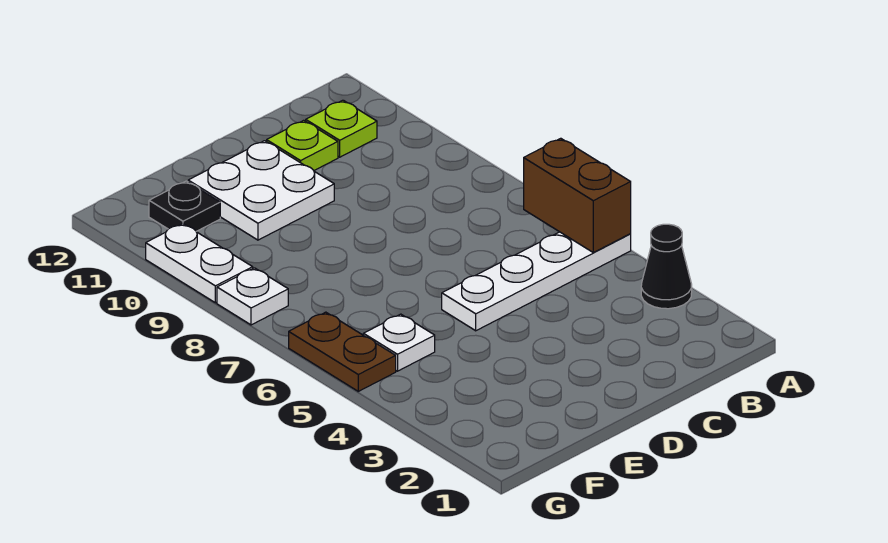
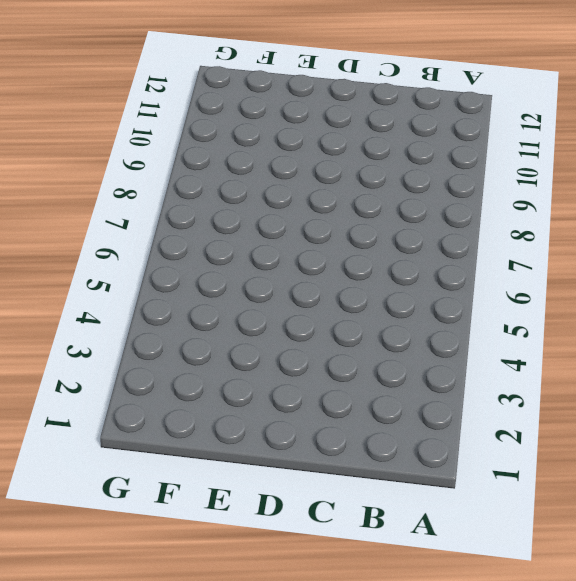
none -> black 1x1 cone [641,224,692,309]
none -> white 1x4 plate [442,232,631,331]

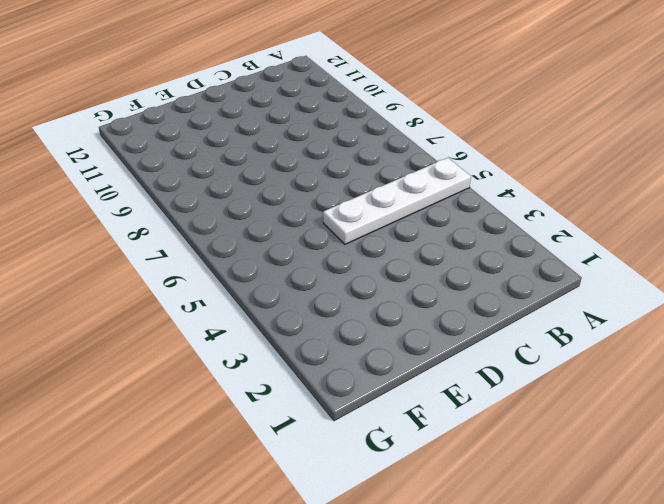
none -> black 1x1 cone [641,224,692,309]
none -> lime 1x1 plate [306,100,377,157]

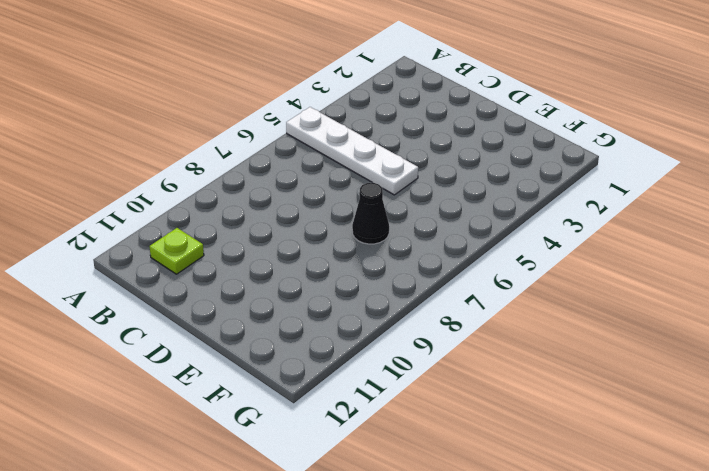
black 1x1 cone [352,183,389,244] -> black 1x1 cone moved to [641,224,692,309]
none -> lime 1x1 plate [267,120,338,170]
none -> white 2x2 plate [188,141,334,240]

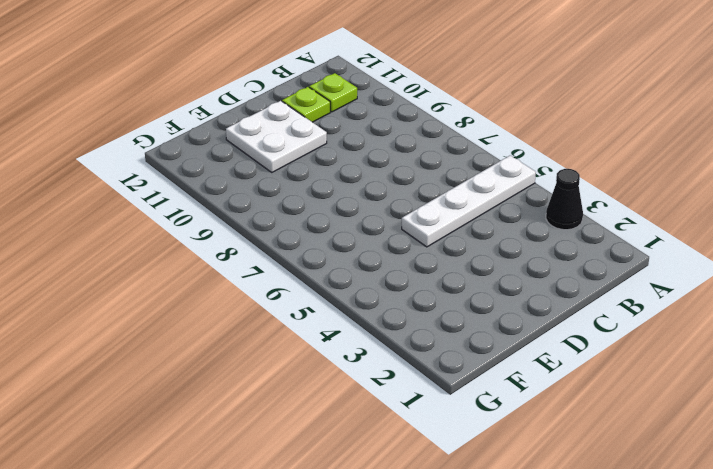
none -> white 1x1 plate [363,314,435,371]
none -> black 1x1 plate [149,181,220,231]

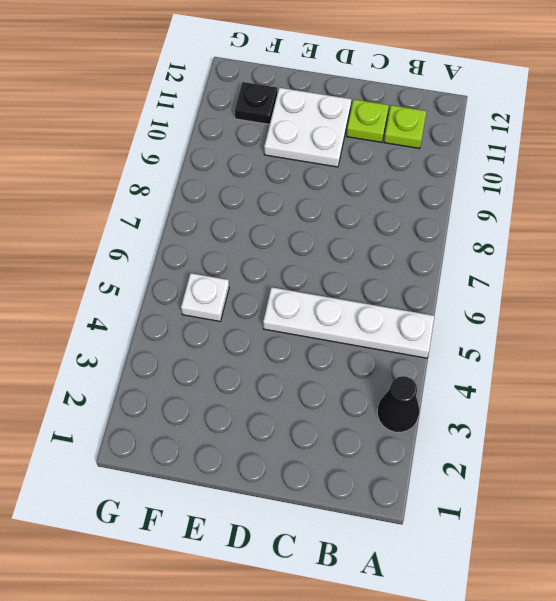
none -> brown 1x2 plate [289,312,396,391]
none -> white 1x1 plate [217,268,288,325]

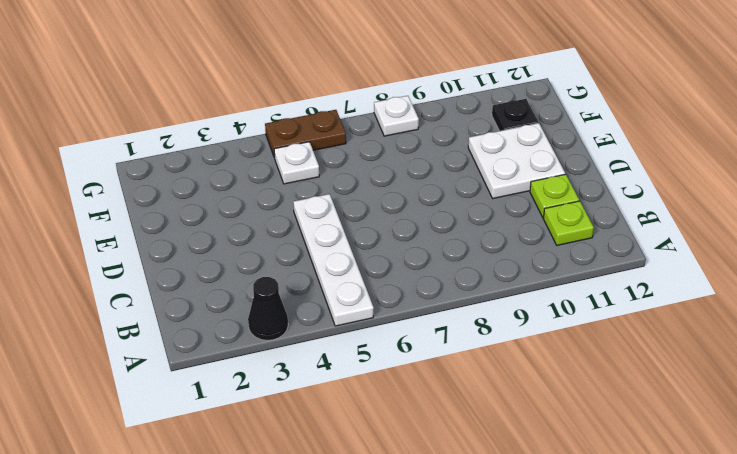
none -> white 1x2 plate [146,224,253,303]
none -> brown 1x2 brick [524,138,631,252]

